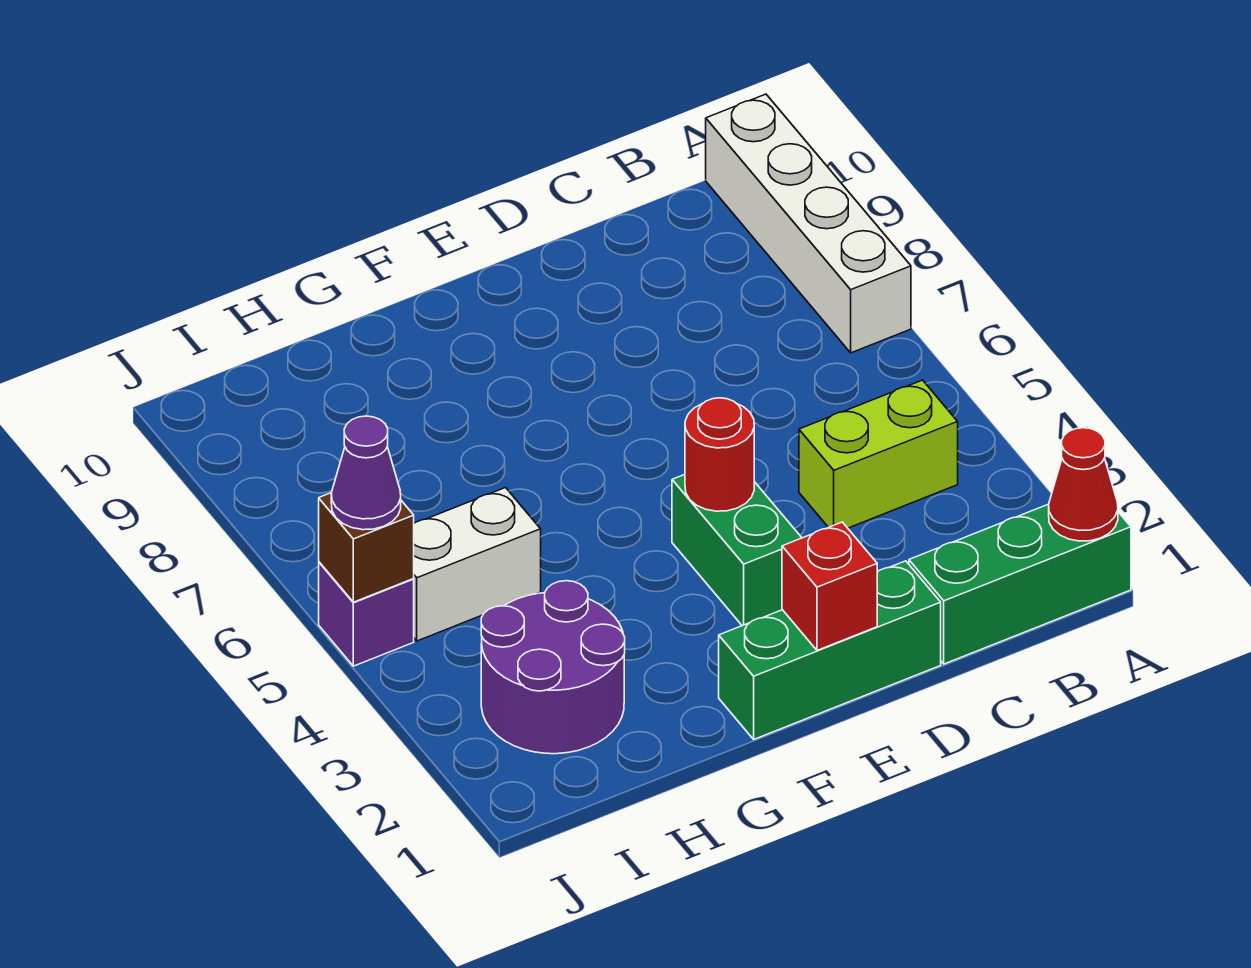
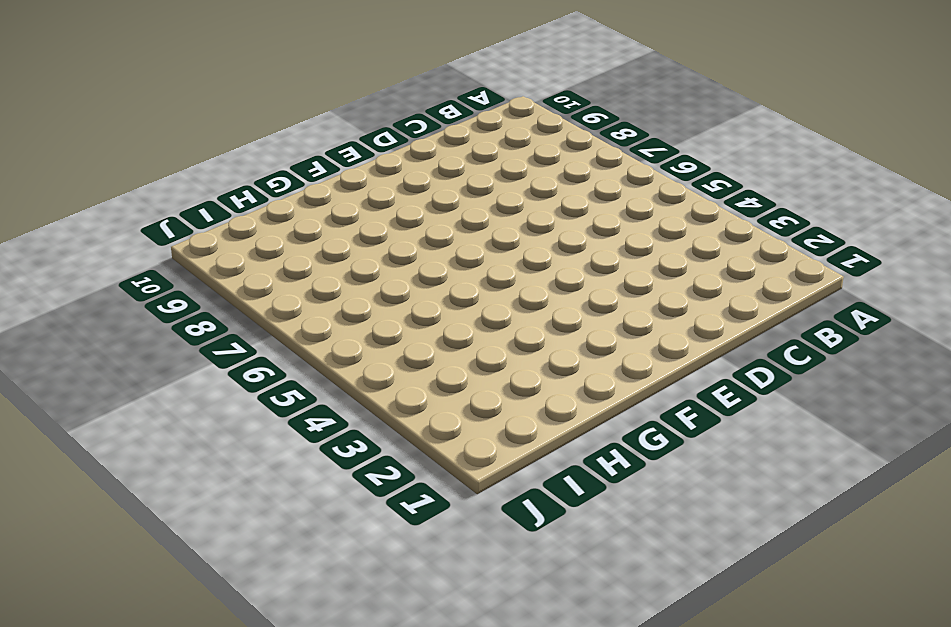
none -> green 1x3 brick [909,504,1131,664]
none -> white 1x4 brick [706,94,911,353]
none -> lime 1x2 brick [799,380,958,528]

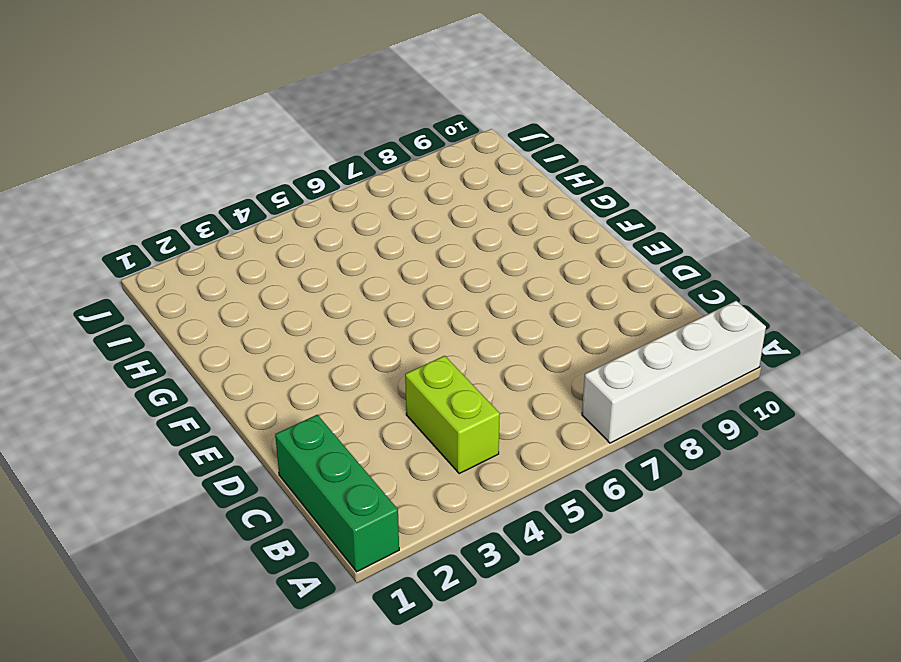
none -> green 1x3 brick [719,561,941,739]
none -> green 1x2 brick [672,475,802,626]
none -> purple 2x2 round brick [481,581,625,754]

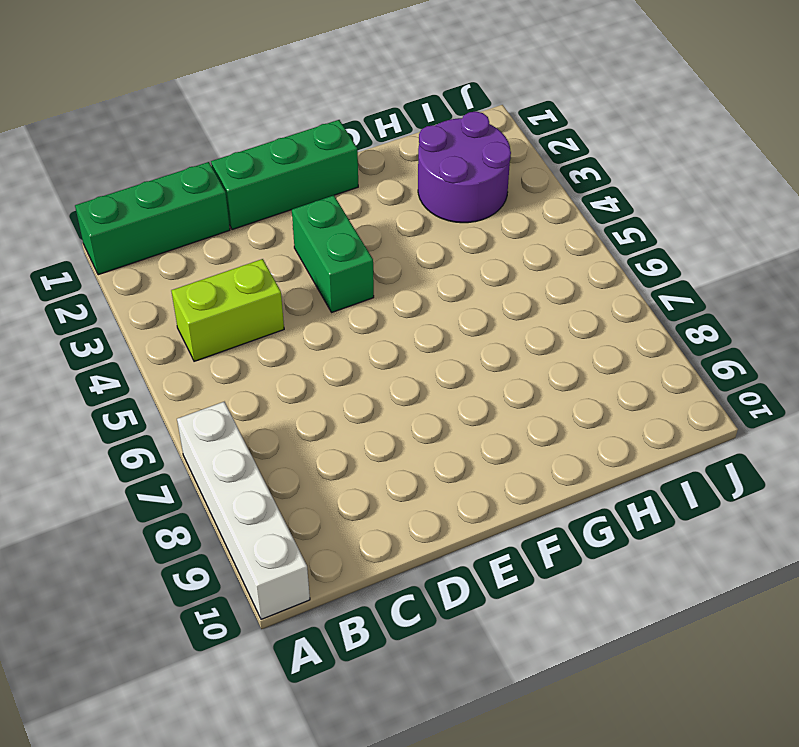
none -> white 1x2 brick [414,488,541,641]
none -> purple 1x1 brick [319,562,414,666]
none -> red 1x1 cone [1049,428,1118,541]

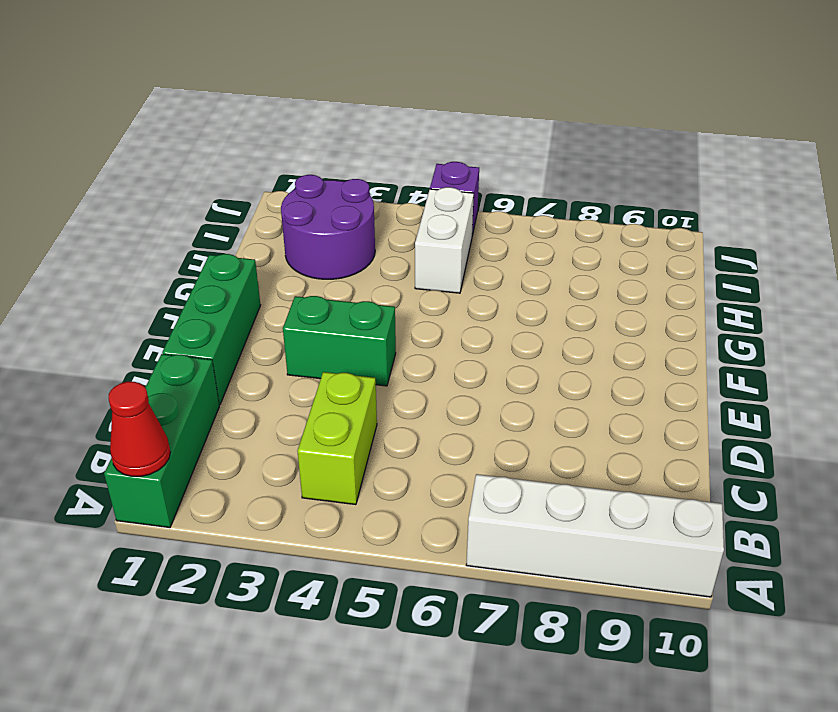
none -> red 1x1 brick [782,522,877,650]
none -> red 1x1 round brick [685,398,754,511]
none -> brown 1x1 brick [319,493,414,602]

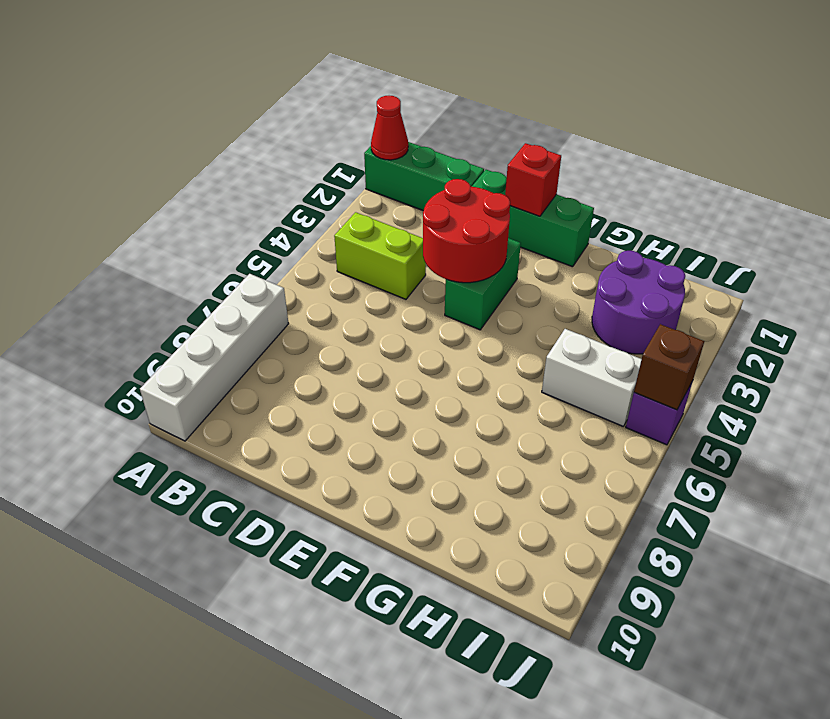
red 2x2 round brick [423,179,510,283] -> red 1x1 round brick [685,398,754,511]
none -> purple 1x1 cone [331,416,401,530]

